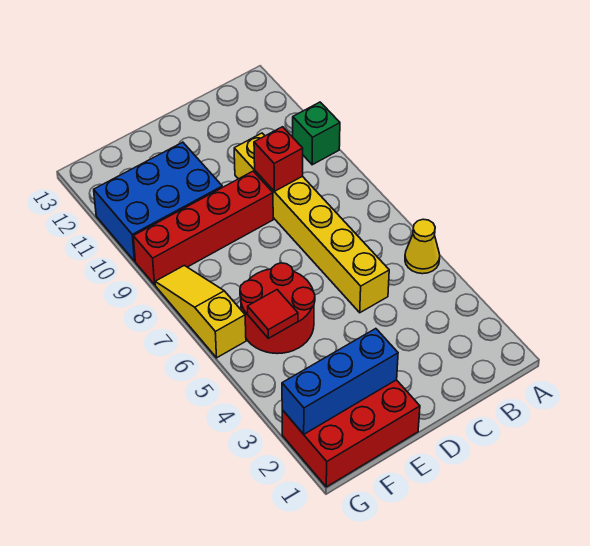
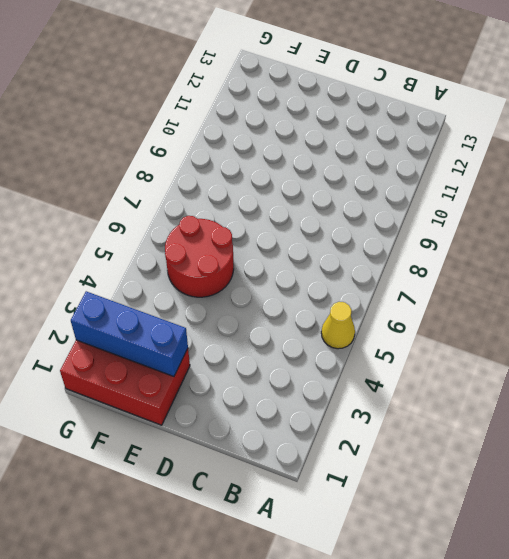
none -> green 1x1 brick [293,102,340,165]
none -> yellow 1x6 brick [234,133,389,313]

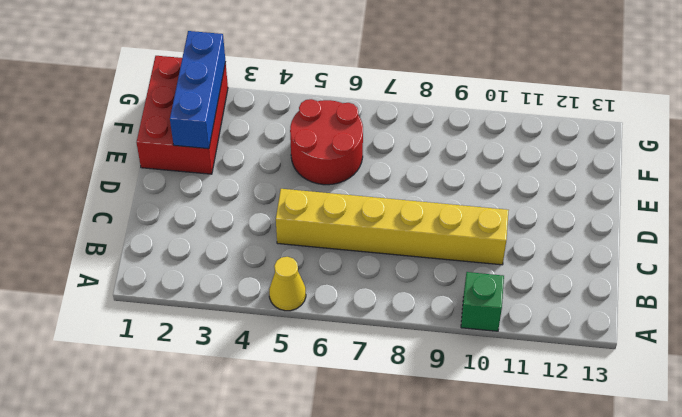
none -> red 1x4 brick [133,171,273,285]
none -> blue 2x3 brick [94,142,222,261]

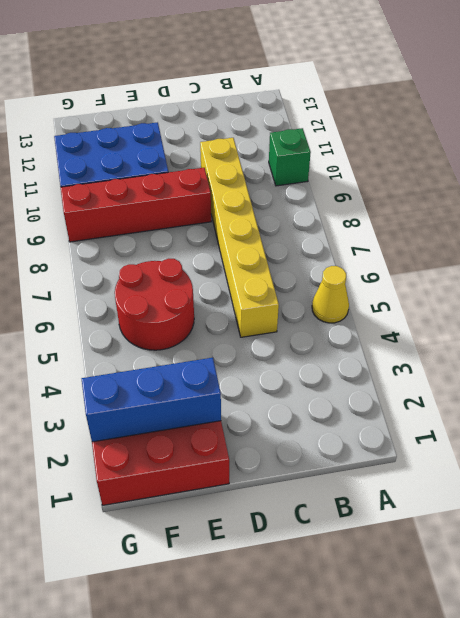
none -> yellow 1x3 slope [155,265,246,358]
none -> red 1x1 brick [254,127,303,191]

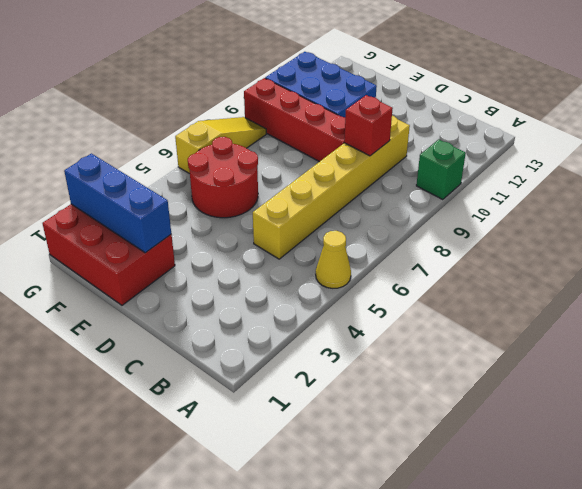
none -> red 1x1 tile [248,290,298,338]

